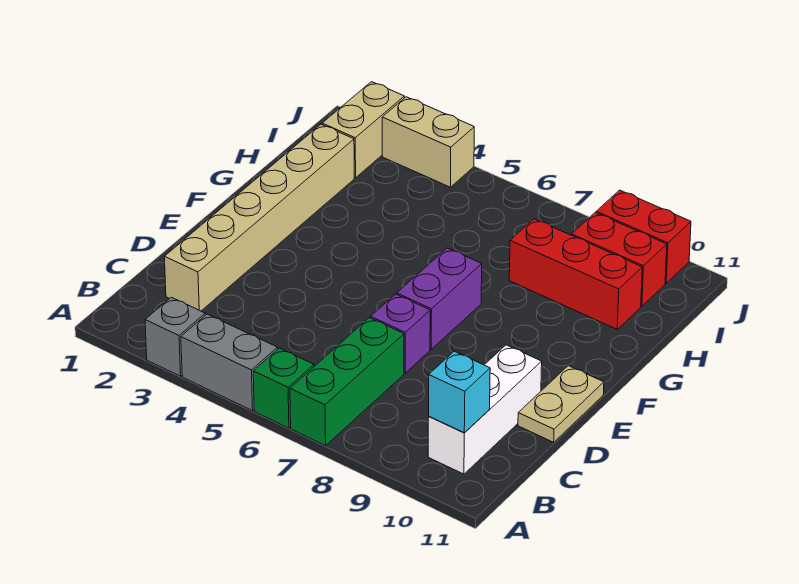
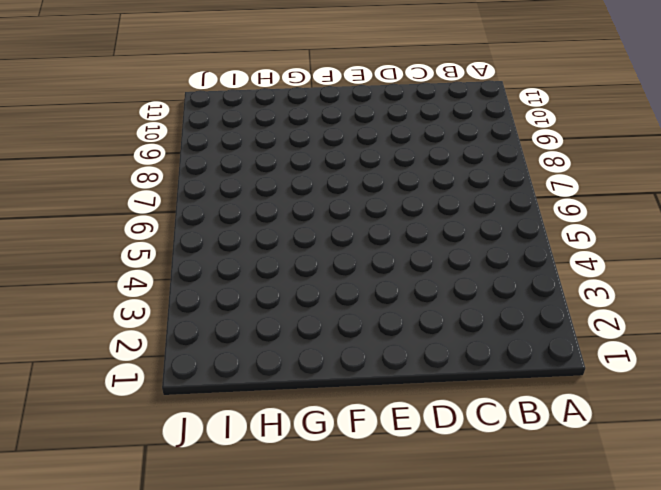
none -> grey 1x1 brick [145,297,205,376]
none -> grey 1x2 brick [181,314,278,411]
none -> green 1x1 brick [253,348,314,428]

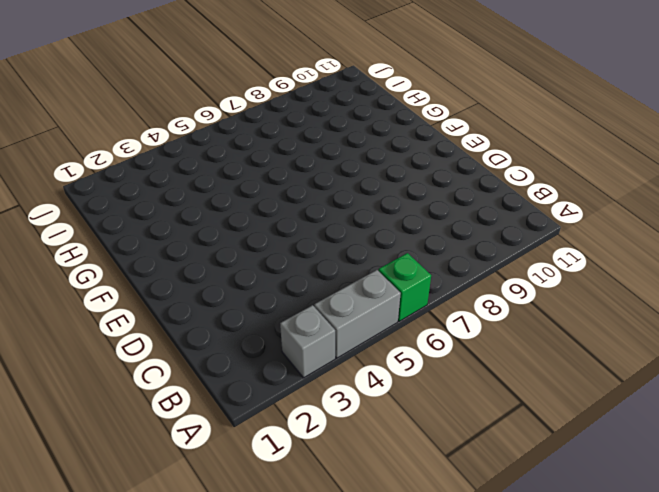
none -> green 1x3 brick [290,318,404,446]
none -> white 1x3 brick [428,345,542,474]
none -> tan 1x6 brick [164,124,354,311]

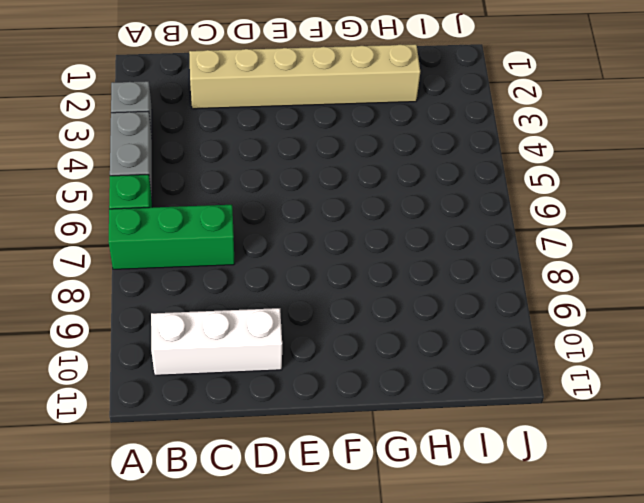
none -> purple 1x1 brick [370,294,430,373]
none -> tan 1x2 plate [518,366,604,442]
none -> purple 1x2 brick [397,248,482,349]

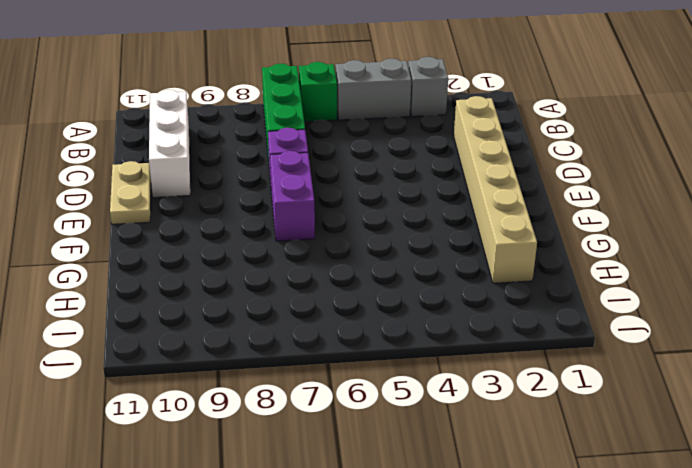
none -> red 1x3 brick [509,219,642,329]
none -> tan 1x2 brick [322,82,404,178]
none -> red 1x2 brick [572,213,667,306]

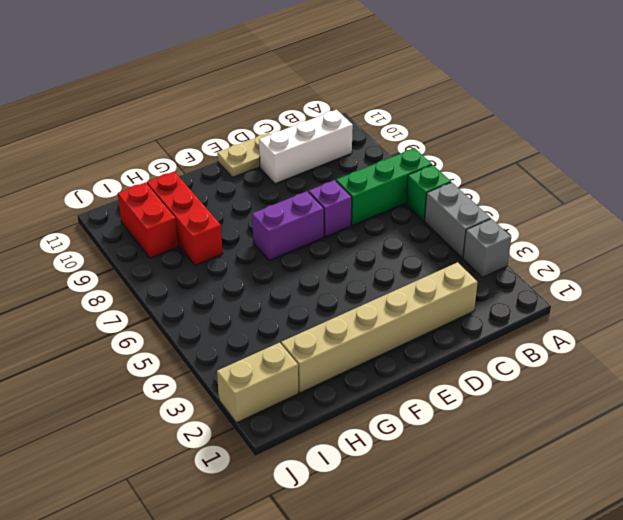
none -> tan 1x2 brick [382,97,474,187]
none -> red 1x2 brick [596,190,691,283]
none -> cyan 1x1 brick [429,351,490,433]

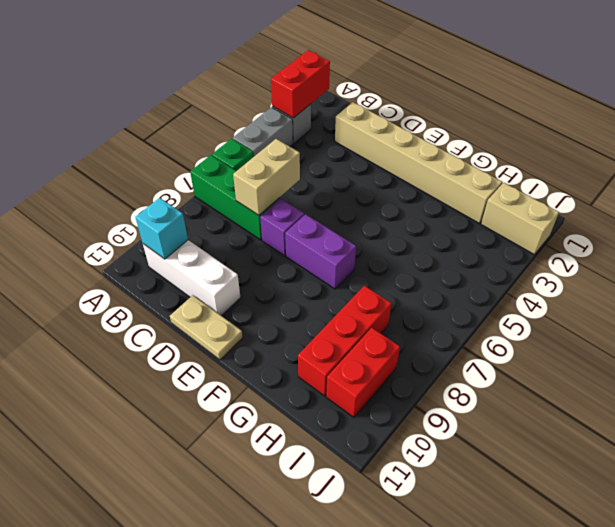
red 1x2 brick [271,50,330,118] -> red 1x2 brick moved to [596,190,691,283]
tan 1x2 brick [233,139,300,215] -> tan 1x2 brick moved to [382,97,474,187]

